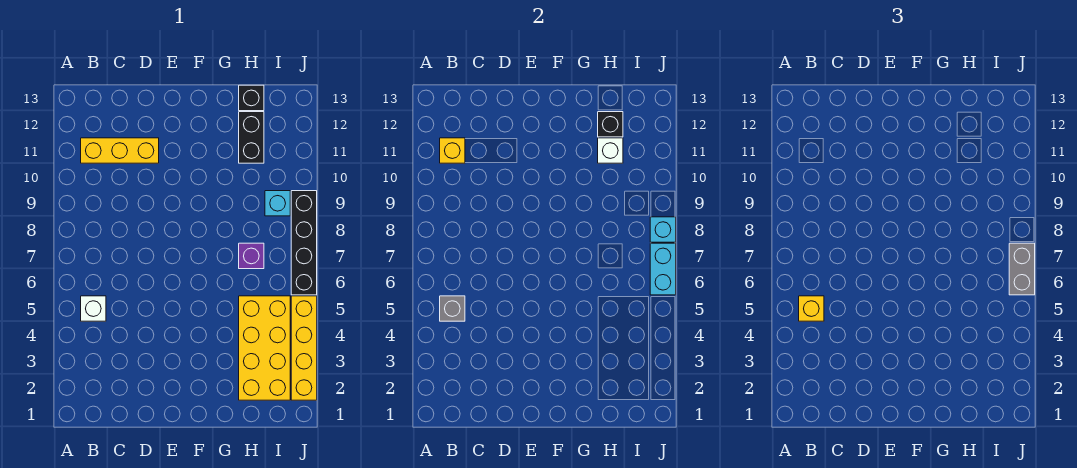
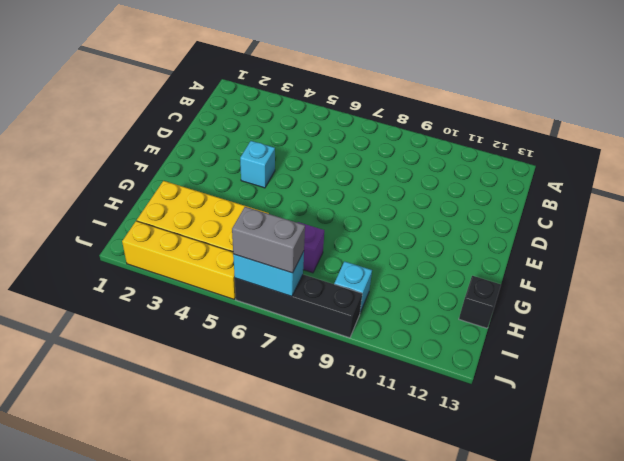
cyan 1x1 brick [240,141,275,188] -> cyan 1x1 brick moved to [650,217,676,242]
none -> white 1x1 brick [81,296,106,321]
none -> yellow 1x3 brick [81,138,159,163]
none -> black 1x2 brick [239,112,264,163]

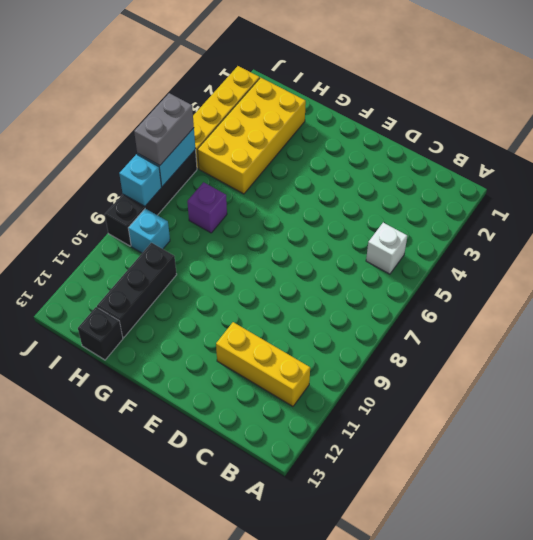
black 1x3 brick [97,243,177,338] -> black 1x2 brick [239,112,264,163]
none -> grey 1x1 brick [440,296,465,321]
none -> yellow 1x1 brick [440,138,465,163]
none -> white 1x1 brick [598,138,623,163]

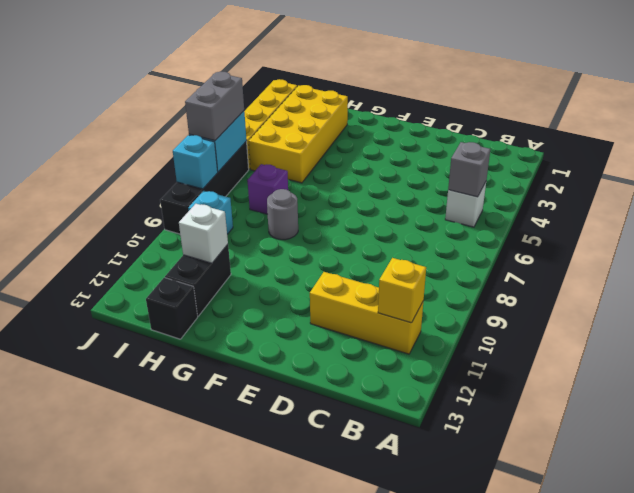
grey 1x1 round brick [267,189,298,240] -> none
none -> black 1x1 brick [598,112,623,137]
none -> yellow 1x1 brick [799,296,824,321]

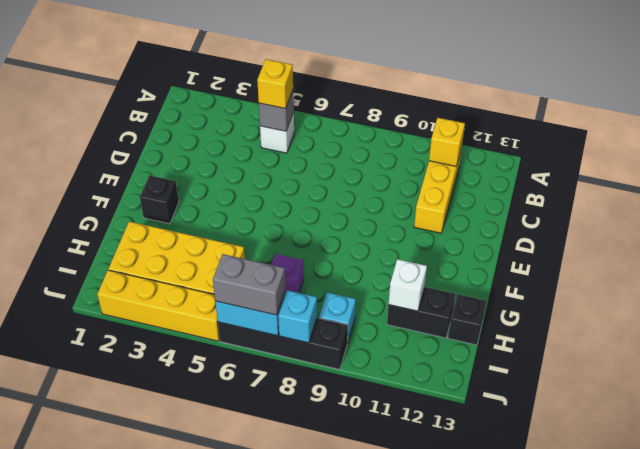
black 1x1 brick [140,175,179,224] -> black 1x1 brick moved to [598,112,623,137]

